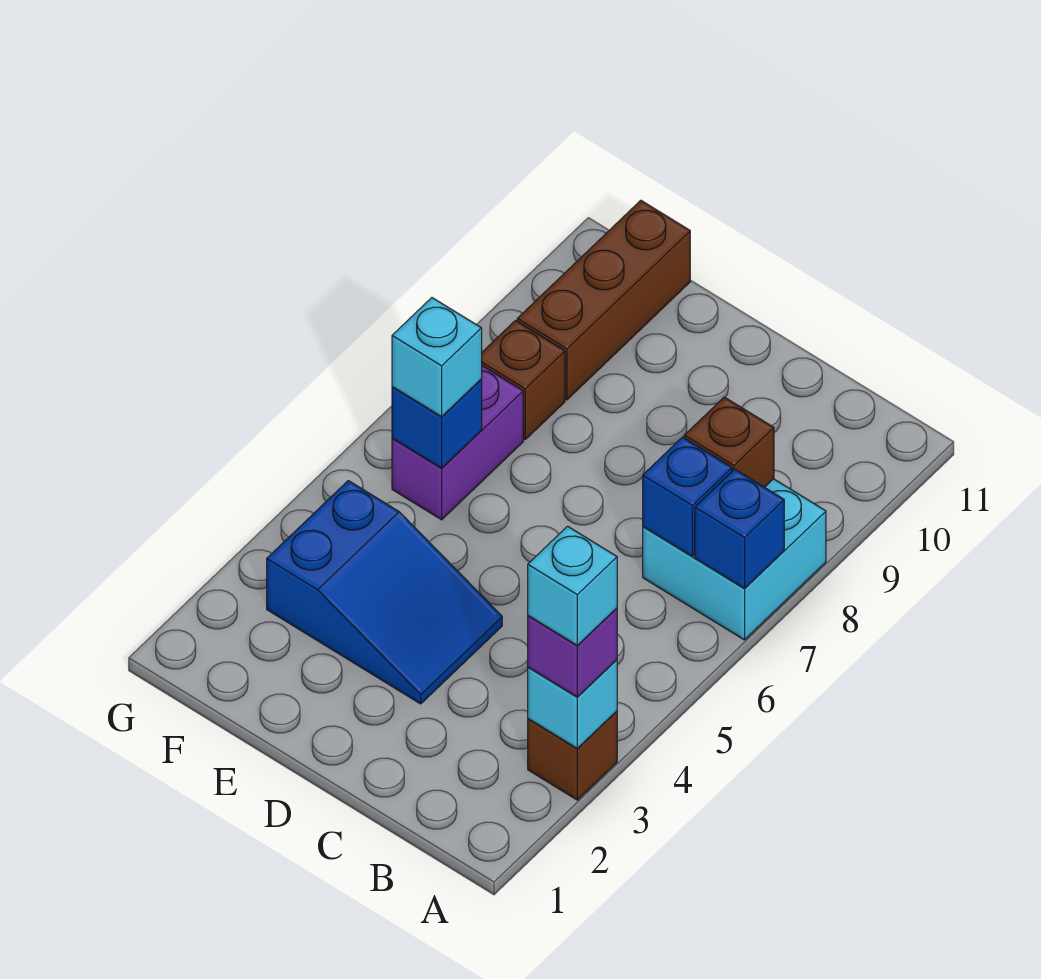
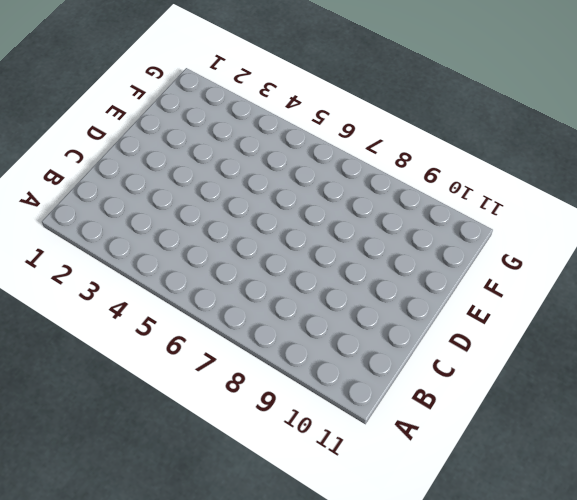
none -> brown 1x1 brick [528,711,617,800]
none -> cyan 2x2 brick [643,479,826,640]
none -> blue 2x3 slope [267,481,502,704]

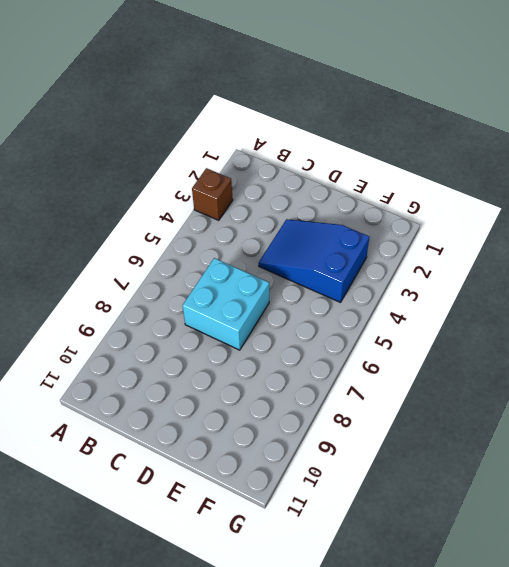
cyan 2x2 brick [183,258,269,350] -> cyan 2x2 brick moved to [643,479,826,640]
none -> purple 1x2 brick [392,366,523,520]
none -> brown 1x1 brick [482,321,565,439]
none -> brown 1x3 brick [517,200,690,400]

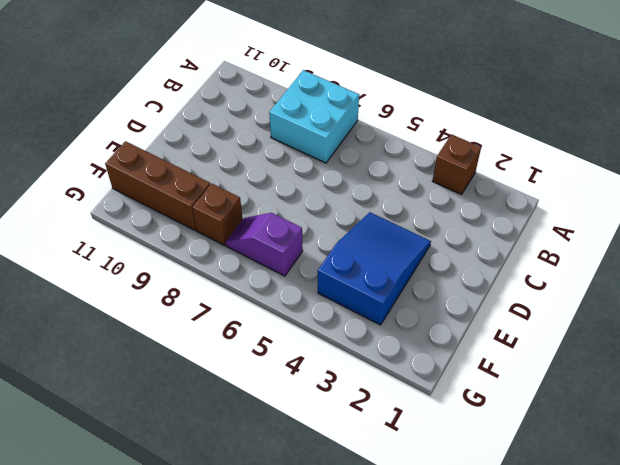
purple 1x2 slope [225,213,303,276] -> purple 1x2 brick [392,366,523,520]
none -> cyan 1x1 brick [528,660,617,748]
none -> blue 1x1 brick [695,469,784,588]
none -> blue 1x1 brick [643,437,732,556]

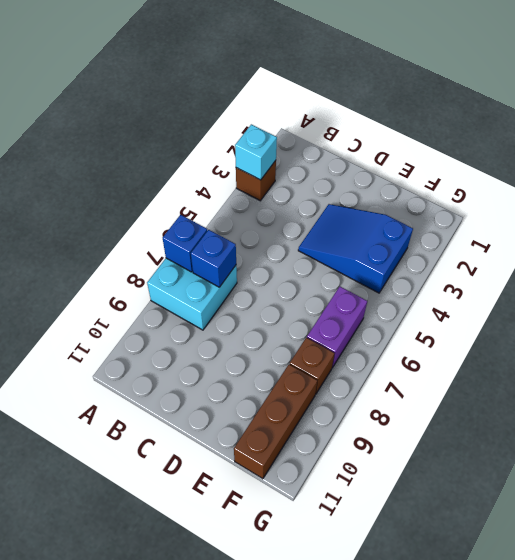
none -> brown 1x1 brick [684,397,774,487]
none -> blue 1x1 brick [392,380,482,468]
none -> purple 1x1 brick [528,608,617,697]

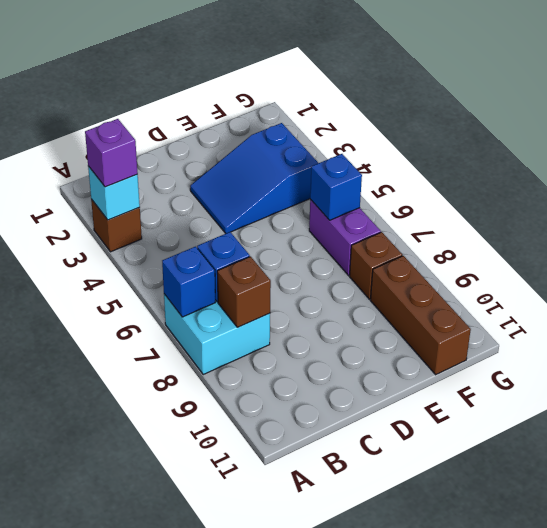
none -> cyan 1x1 brick [392,298,482,417]
none -> cyan 1x1 brick [528,526,617,645]

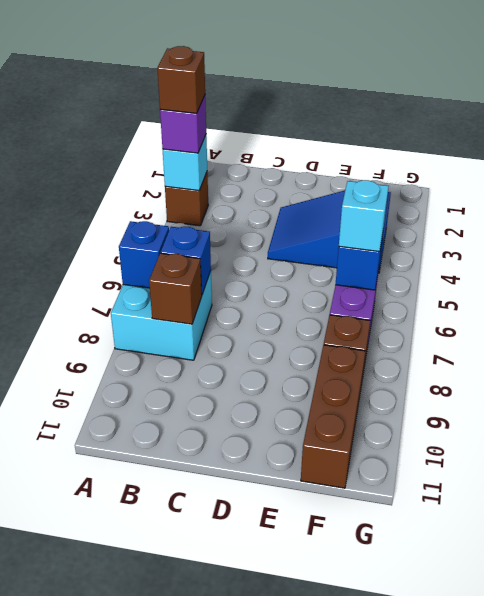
brown 1x1 brick [157,46,205,113] -> cyan 1x1 brick [528,526,617,645]

